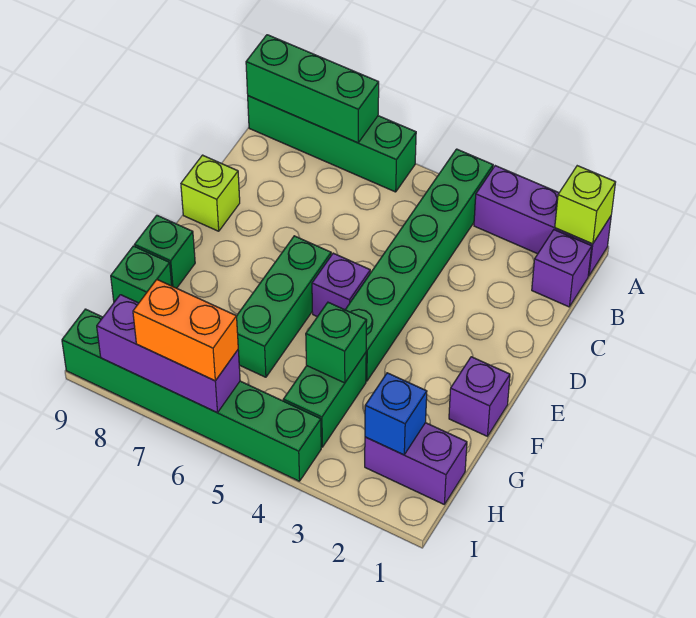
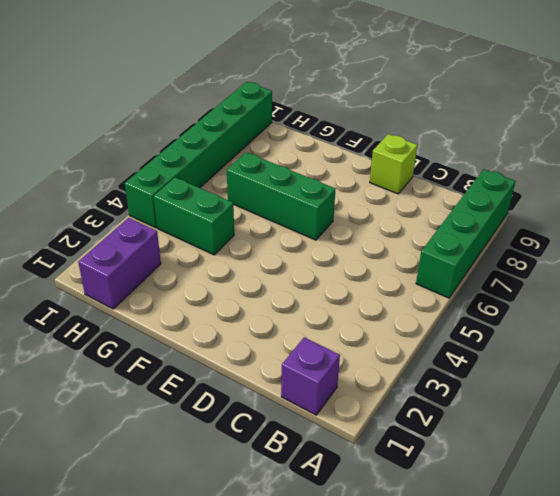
none -> purple 1x3 brick [474,166,611,276]
none -> green 1x6 brick [345,149,493,381]
none -> purple 1x1 brick [312,253,370,317]

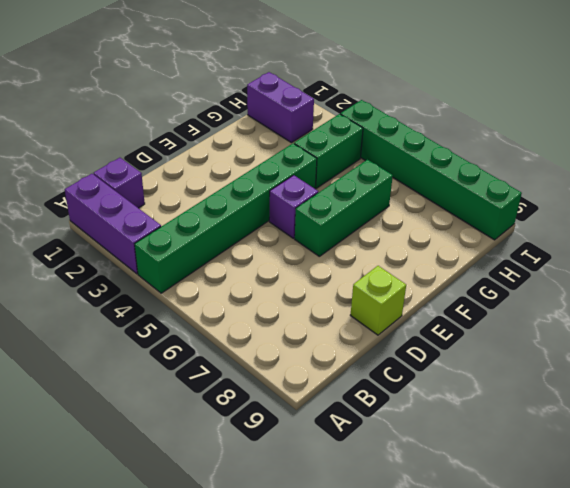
none -> green 1x4 brick [248,96,416,192]
none -> purple 1x1 brick [449,357,510,436]
none -> green 1x1 brick [135,215,195,288]

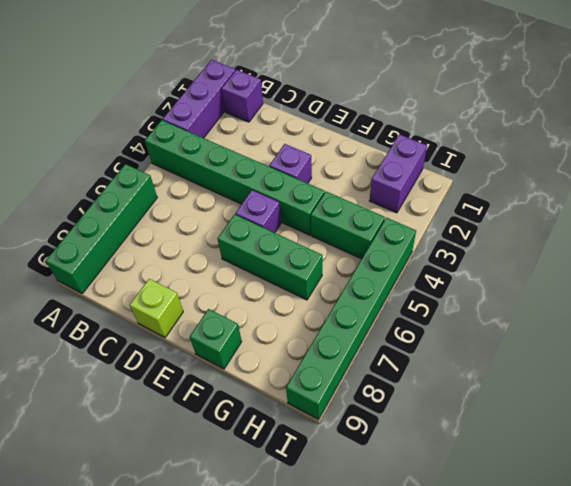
purple 1x1 brick [269,144,312,183] -> purple 1x1 brick moved to [449,357,510,436]
none -> green 1x1 brick [111,246,172,303]
none -> lime 1x1 brick [555,166,616,244]
none -> green 1x3 brick [246,35,379,143]

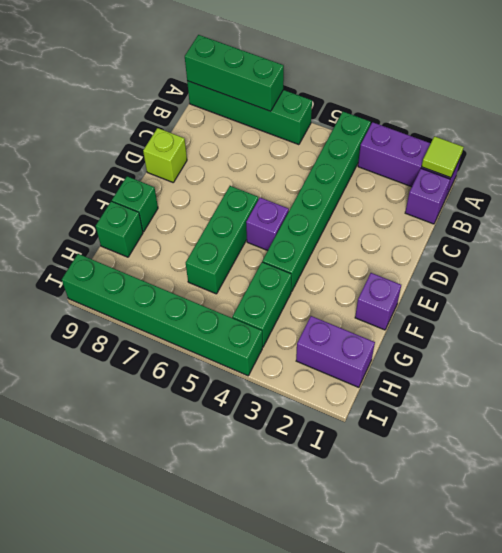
lime 1x1 tile [422,136,464,178] -> lime 1x1 brick [555,166,616,244]
none -> green 1x1 brick [306,302,367,383]
none -> blue 1x1 brick [365,373,427,455]
none -> purple 1x3 brick [97,295,240,413]

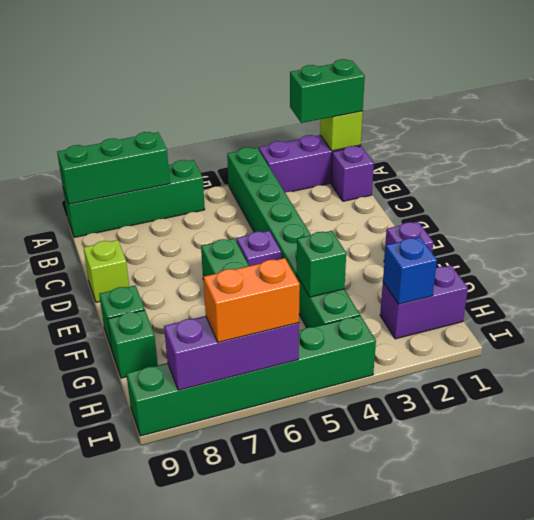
green 1x2 brick [290,59,365,123] -> none

